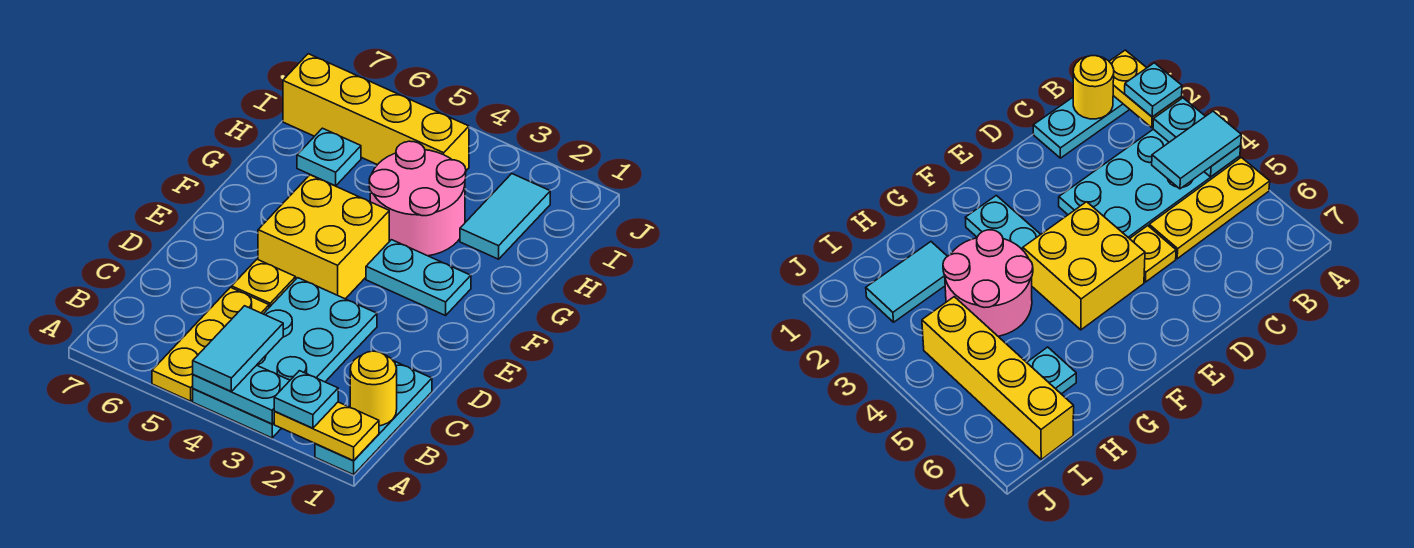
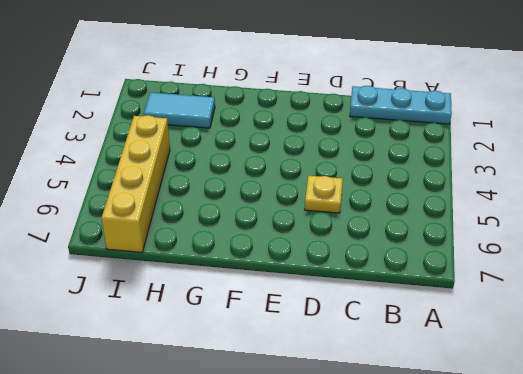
none -> cyan 2x4 plate [193,278,377,438]
none -> yellow 1x3 plate [152,287,269,401]
none -> yellow 2x2 brick [258,175,389,299]

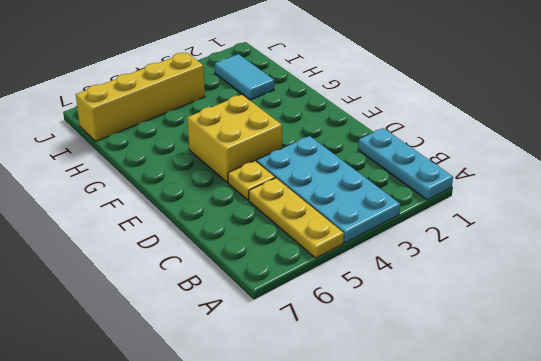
none -> cyan 1x2 plate [366,240,471,316]
none -> pink 2x2 round brick [369,141,466,256]
none -> cyan 1x1 plate [297,128,361,186]

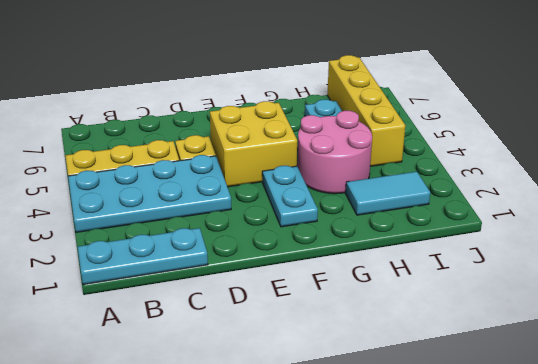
none -> yellow 1x2 plate [274,402,379,461]
none -> cyan 1x2 plate [193,365,290,424]
none -> yellow 1x1 round brick [350,351,397,426]

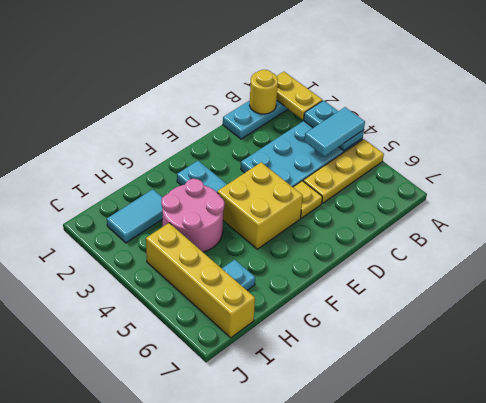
none -> cyan 1x1 plate [274,371,338,428]

